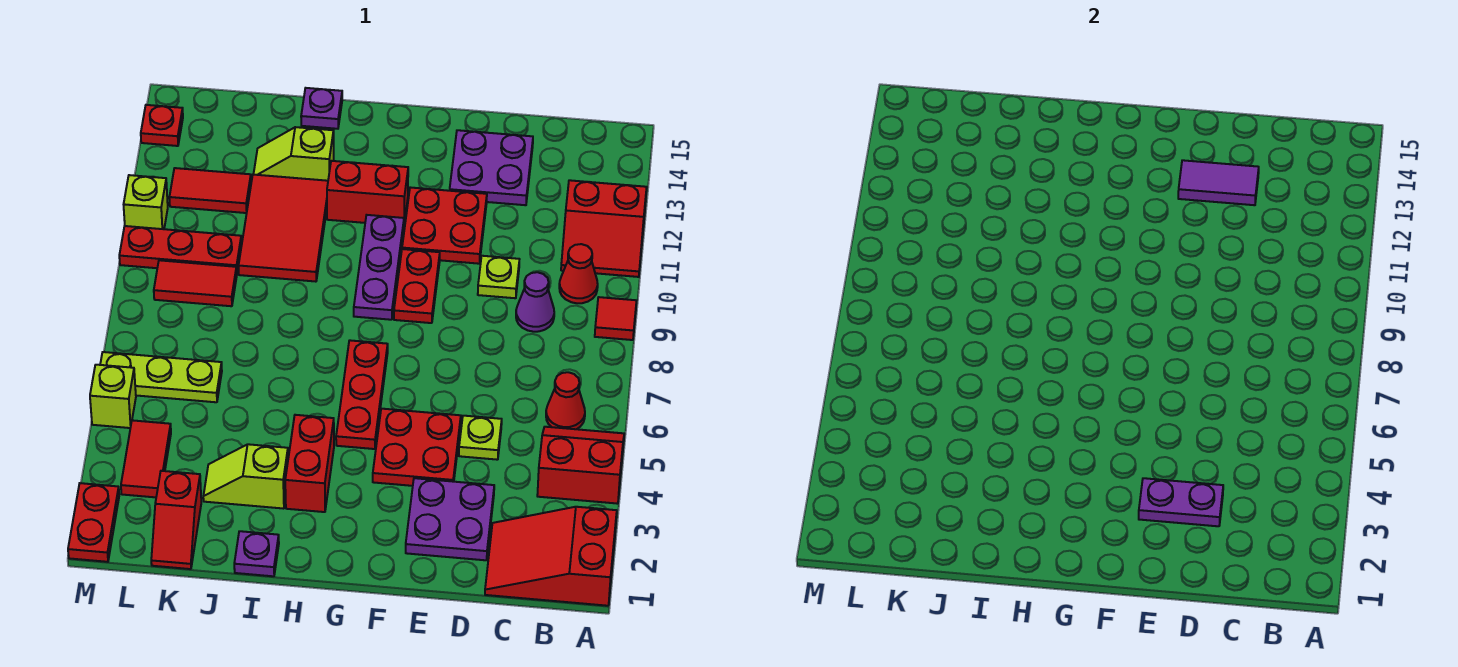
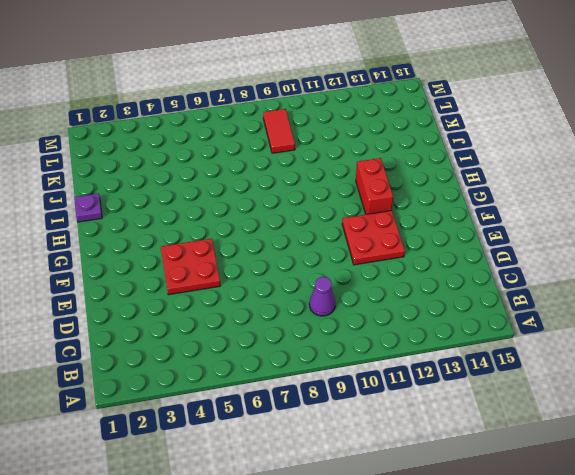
none -> red 2x3 slope [485,507,617,606]
none -> red 2x2 slope [537,427,624,504]
none -> red 1x1 tile [595,297,636,340]
none -> red 2x2 slope [561,180,647,277]

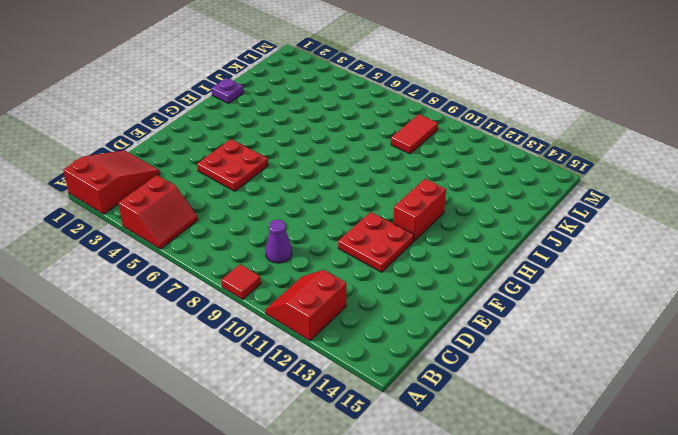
none -> red 1x1 cone [546,372,585,429]
none -> red 1x1 cone [559,244,598,303]
none -> purple 2x2 plate [406,478,494,560]
none -> lime 1x1 plate [459,416,502,460]

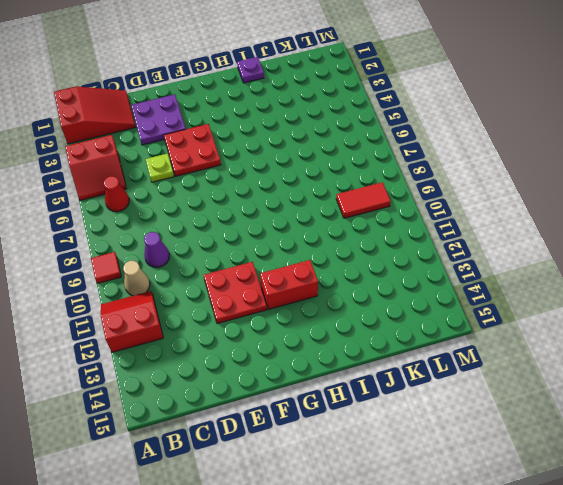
tan 1x1 cone [123,261,150,296] -> red 1x1 cone [559,244,598,303]
none -> lime 1x1 plate [478,256,519,298]
none -> purple 2x2 plate [450,130,533,205]
none -> red 1x2 plate [394,249,440,323]
none -> red 1x3 plate [336,340,388,449]

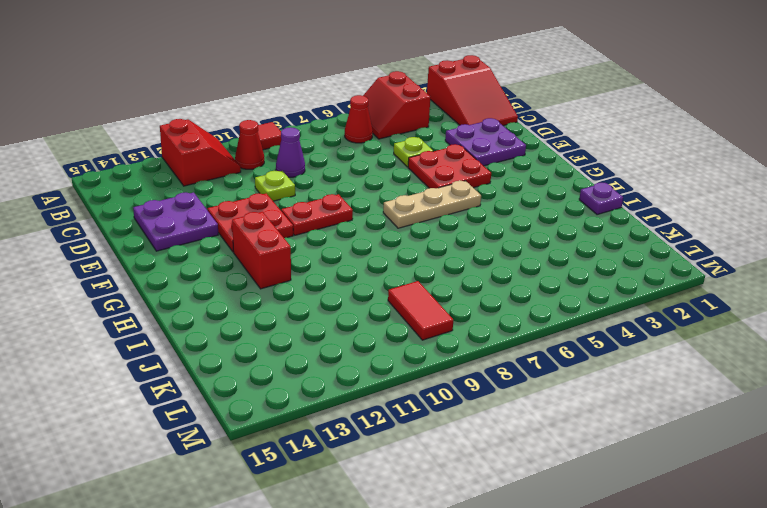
tan 1x3 plate [383,181,481,228] -> red 1x3 plate [336,340,388,449]
none -> purple 1x3 plate [354,215,404,320]
none -> red 1x2 brick [285,415,334,512]
none -> lime 1x2 slope [203,444,288,509]
none -> red 2x3 tile [239,175,328,282]

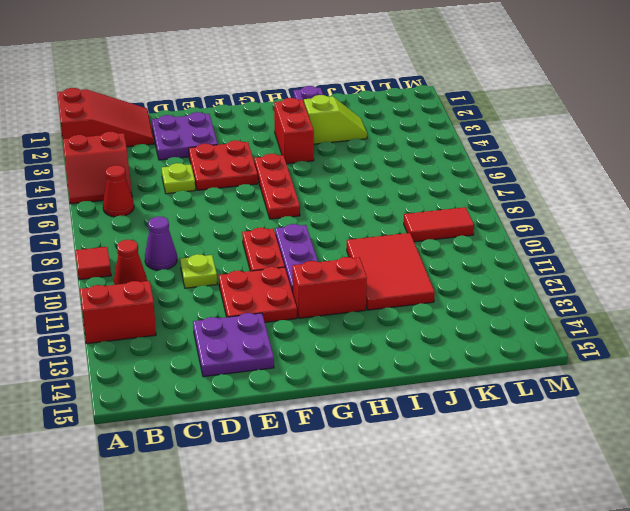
none -> lime 1x2 slope [253,127,334,181]
none -> purple 1x1 plate [301,88,342,129]
none -> red 1x2 slope [151,471,201,569]
none -> lime 1x3 plate [100,352,222,402]

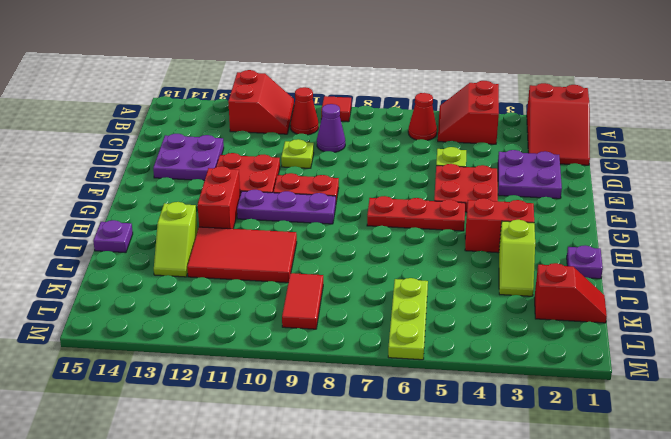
none -> red 1x3 plate [119,226,242,271]
none -> red 1x2 tile [169,168,251,213]
none -> red 1x2 tile [121,420,171,497]
none -> red 1x2 plate [68,483,119,562]

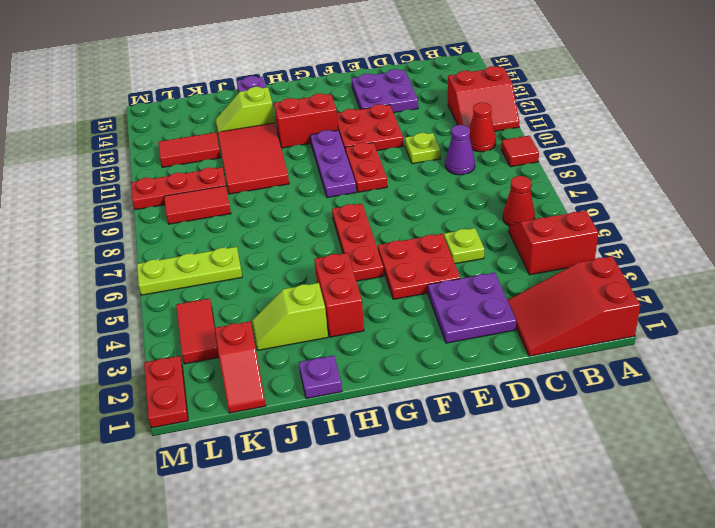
none -> lime 1x1 brick [90,365,136,428]
none -> lime 1x1 brick [124,175,168,229]
none -> red 1x1 plate [141,105,183,146]
none -> purple 1x2 plate [1139,478,1223,526]

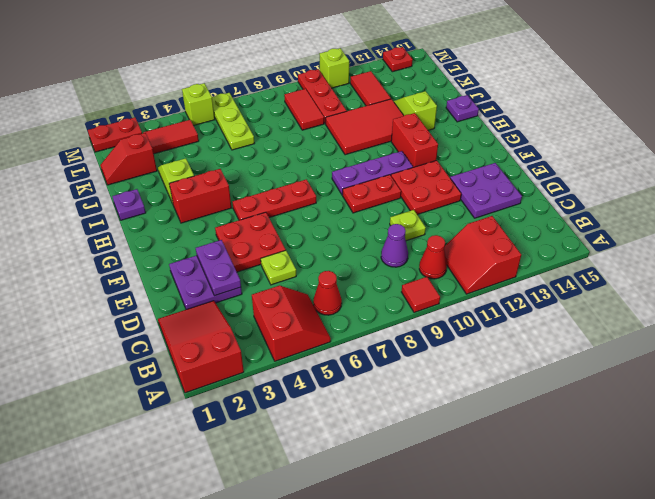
none -> purple 1x2 tile [1178,160,1259,205]

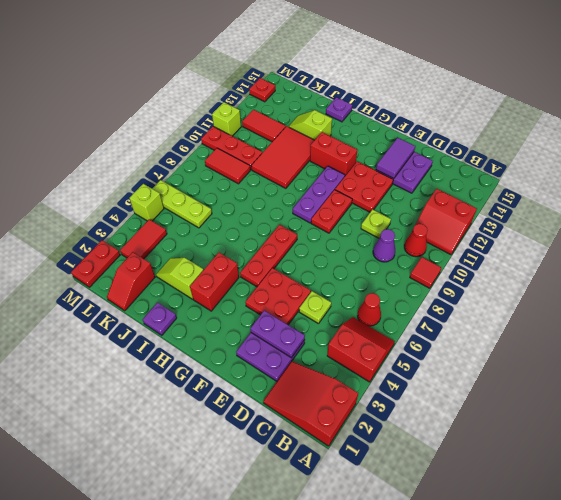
purple 1x2 tile [376,138,415,179] -> purple 1x2 tile turned to [1178,160,1259,205]

